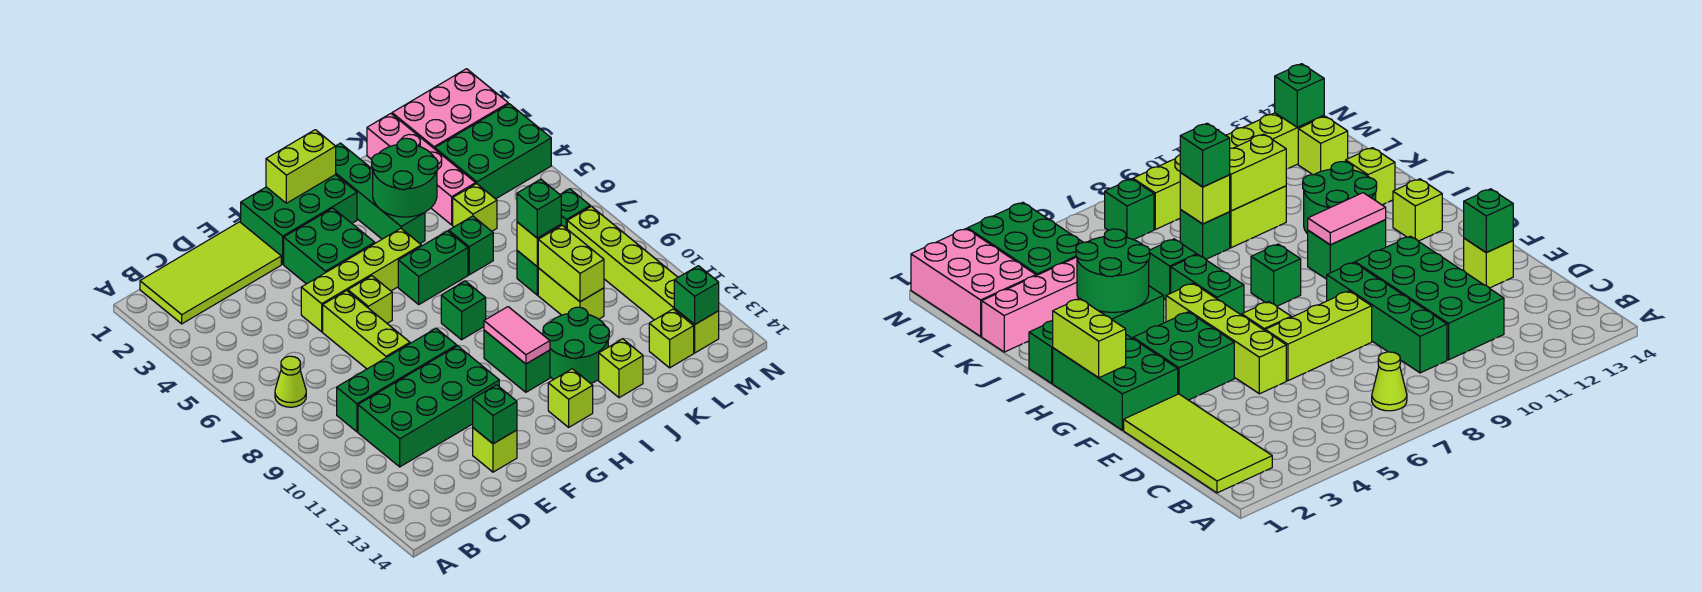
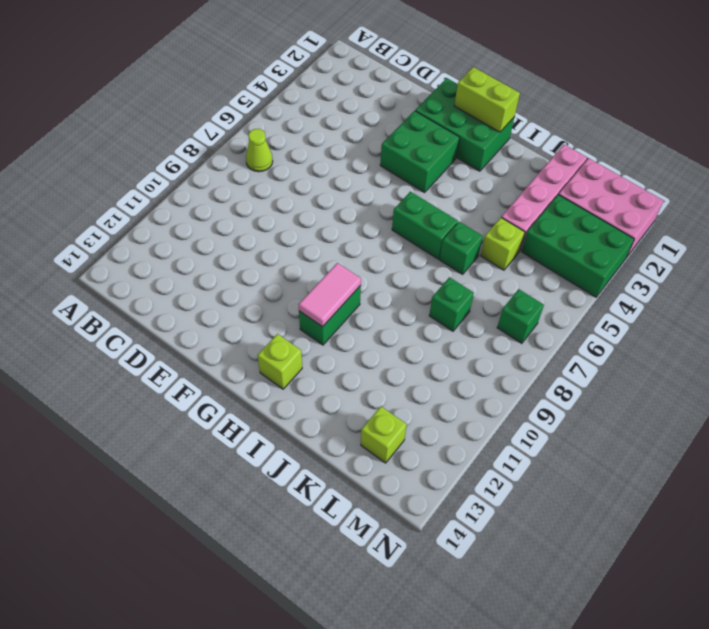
none -> lime 2x4 tile [140,222,281,324]
none -> green 1x4 brick [337,328,457,432]
none -> green 2x4 brick [358,346,499,467]
none -> lime 1x4 brick [301,228,421,332]

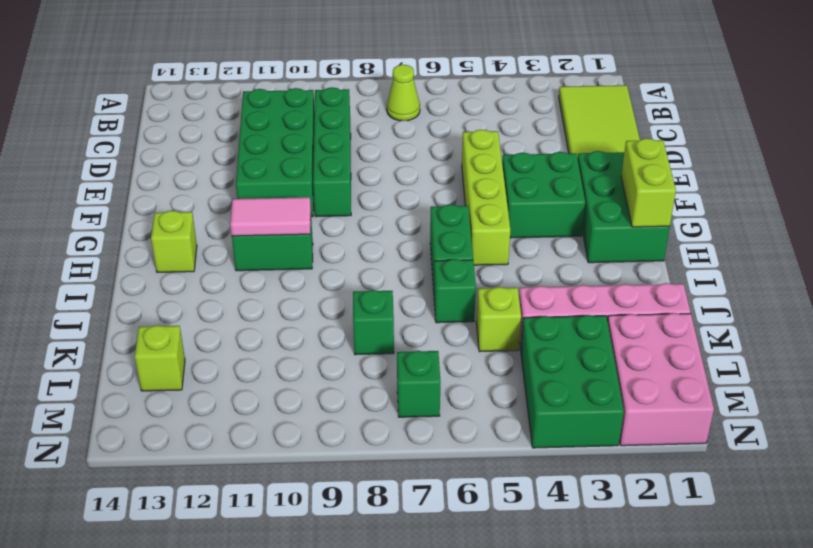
none -> lime 1x3 brick [323,291,410,369]
none -> lime 1x1 brick [473,428,517,472]
none -> lime 1x1 brick [348,276,392,323]
none -> green 1x1 brick [441,281,486,340]

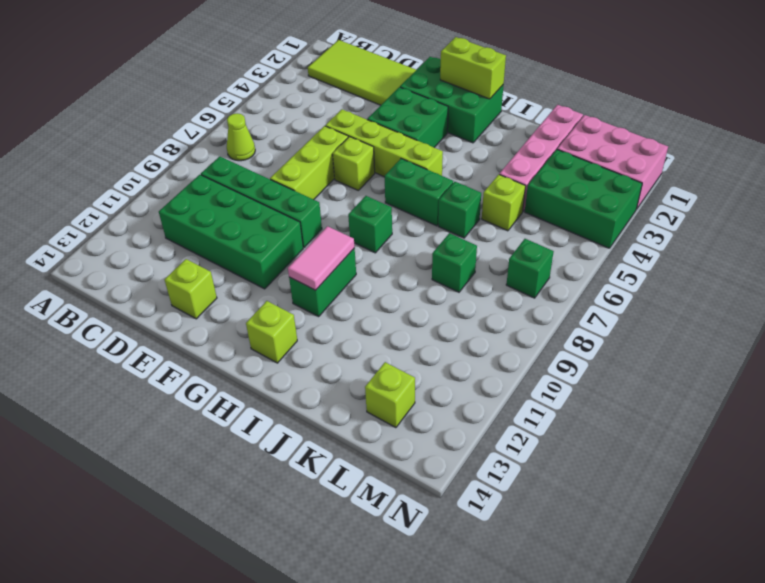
none -> green 1x4 brick [336,143,425,243]
none -> green 2x2 round brick [543,307,609,383]
none -> lime 1x1 brick [599,339,643,398]
none -> lime 1x2 brick [538,268,604,319]

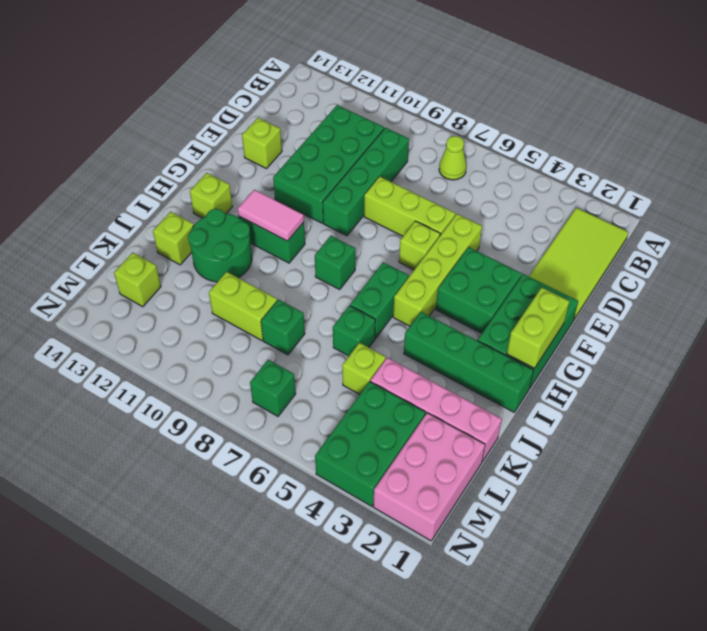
none -> lime 1x6 brick [567,206,719,353]
none -> green 1x1 brick [473,385,517,444]
none -> green 2x2 round brick [372,138,438,217]
none -> lime 1x1 brick [517,222,561,267]

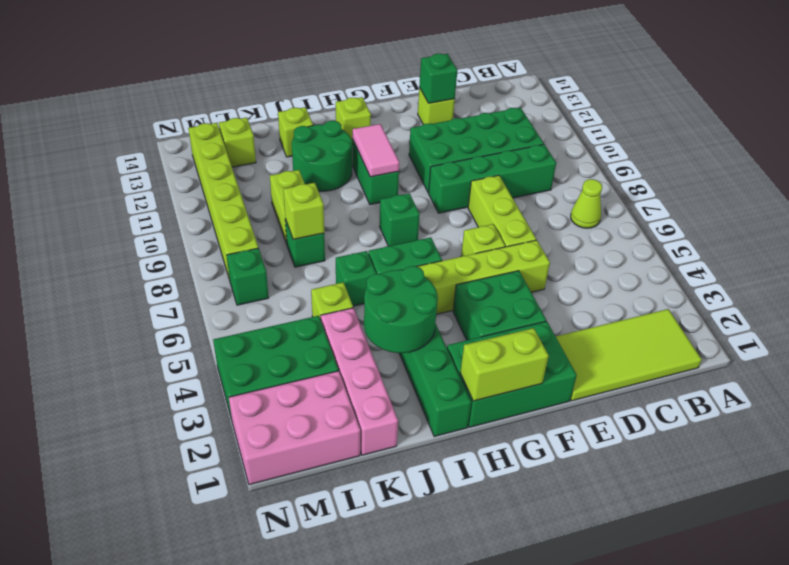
none -> lime 1x2 brick [538,225,604,302]
none -> green 1x1 brick [674,266,719,324]
none -> green 1x1 brick [517,179,561,238]

